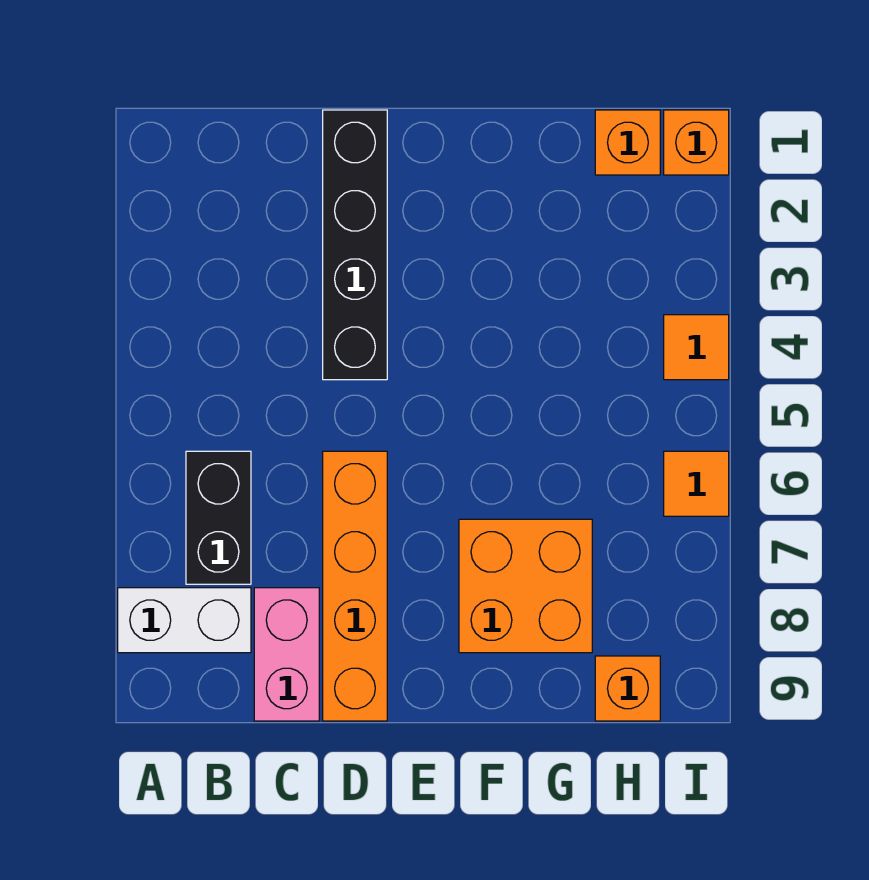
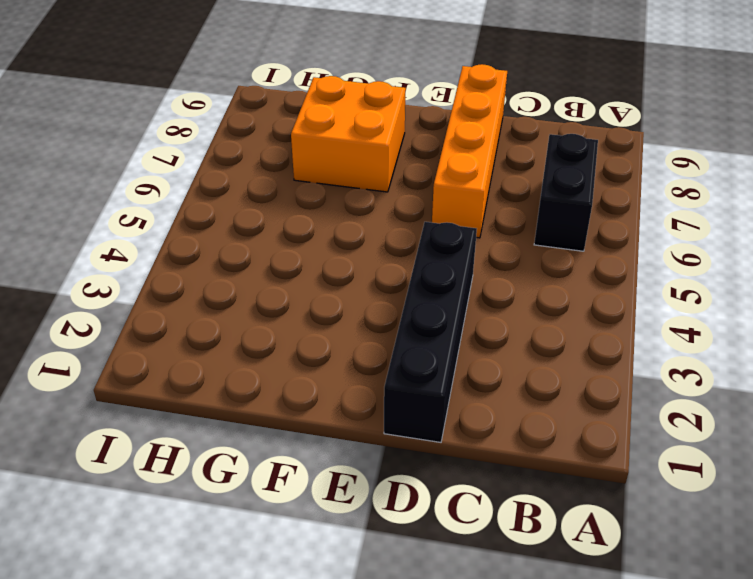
none -> white 1x2 brick [118,588,251,653]
none -> pink 1x2 brick [254,588,319,721]

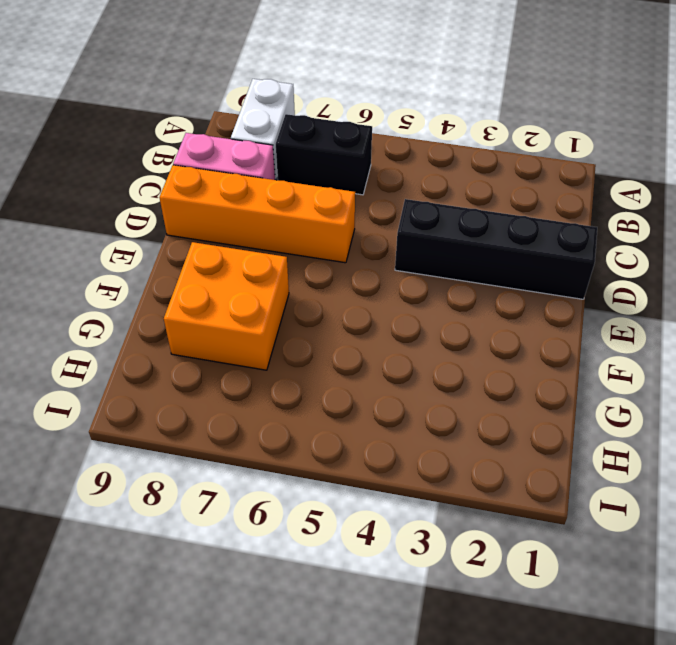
none -> orange 1x1 brick [595,110,660,175]
none -> orange 1x1 brick [595,656,660,721]

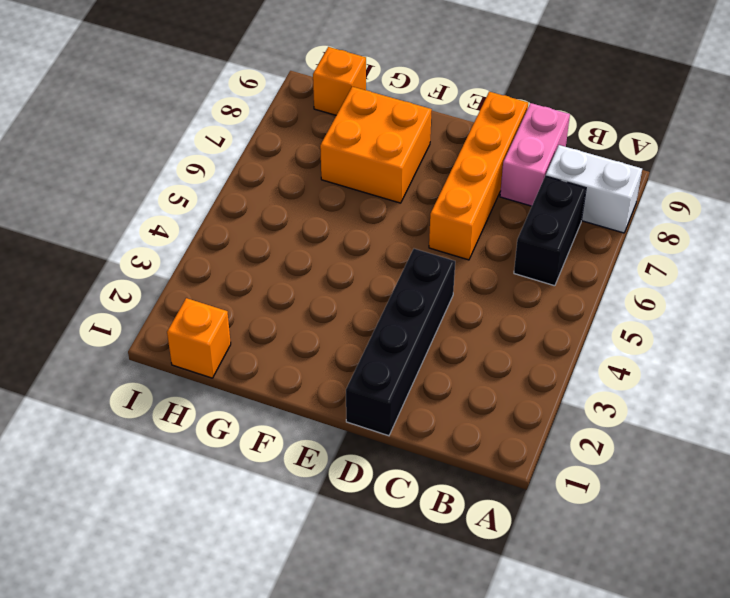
none -> orange 1x1 brick [664,110,729,175]
none -> orange 1x1 tile [664,315,729,380]

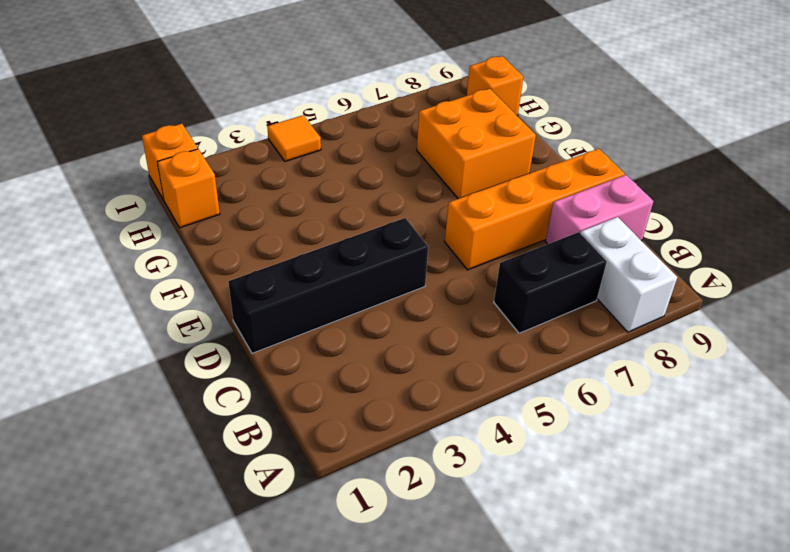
none -> orange 1x1 tile [664,451,729,516]

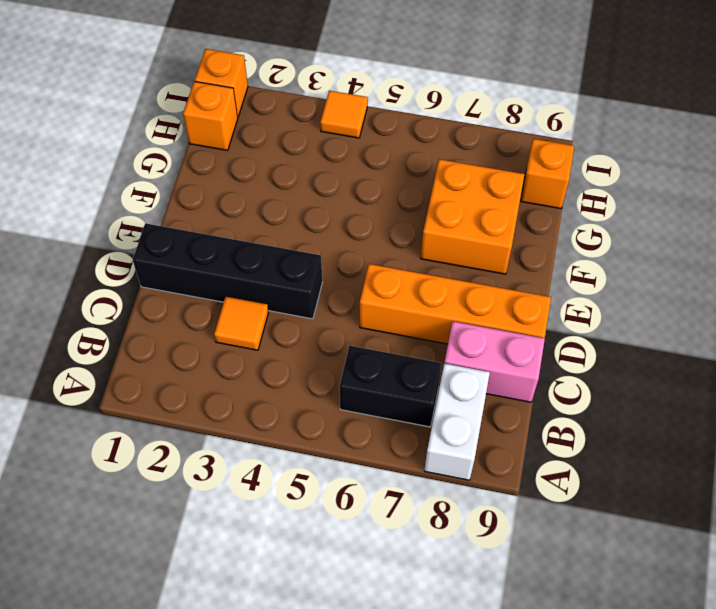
orange 1x1 tile [214,297,269,350] -> orange 1x1 tile moved to [664,451,729,516]

